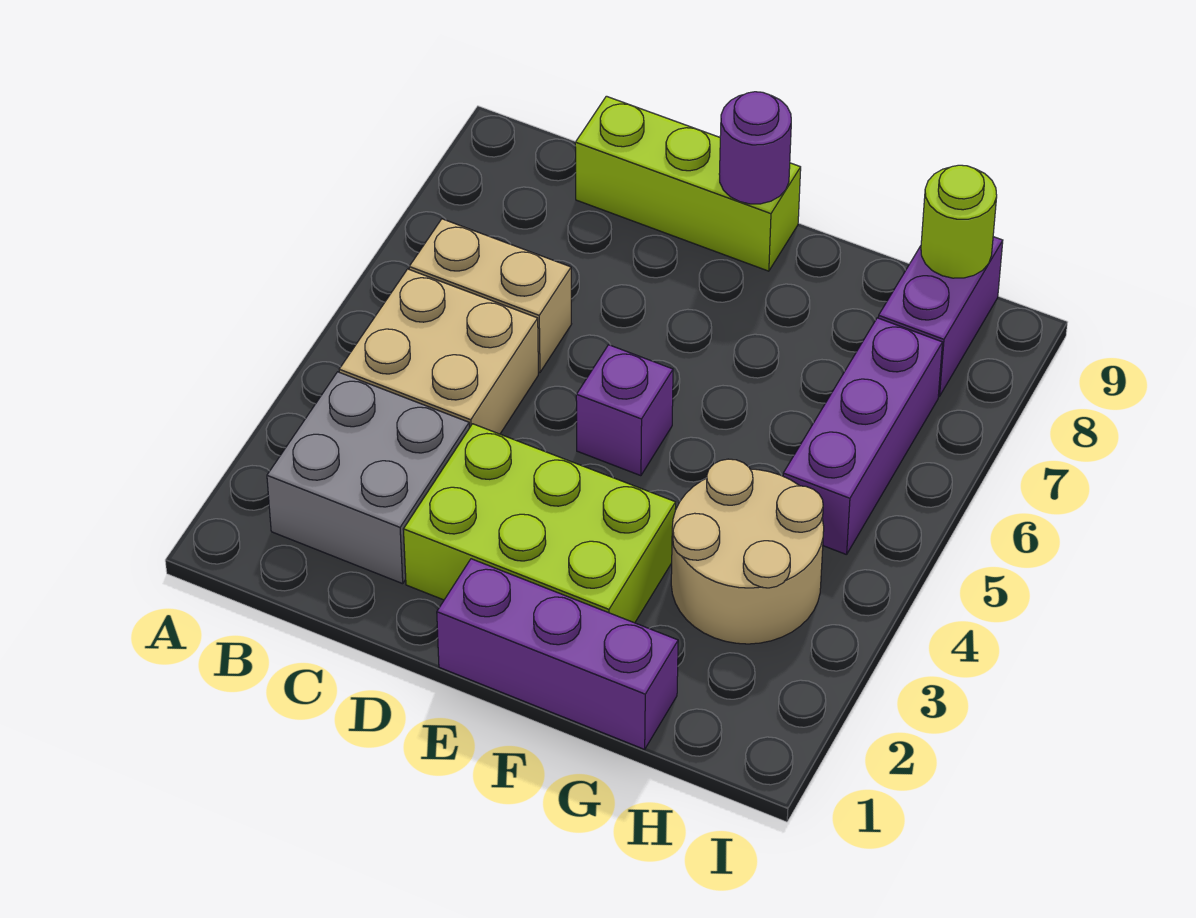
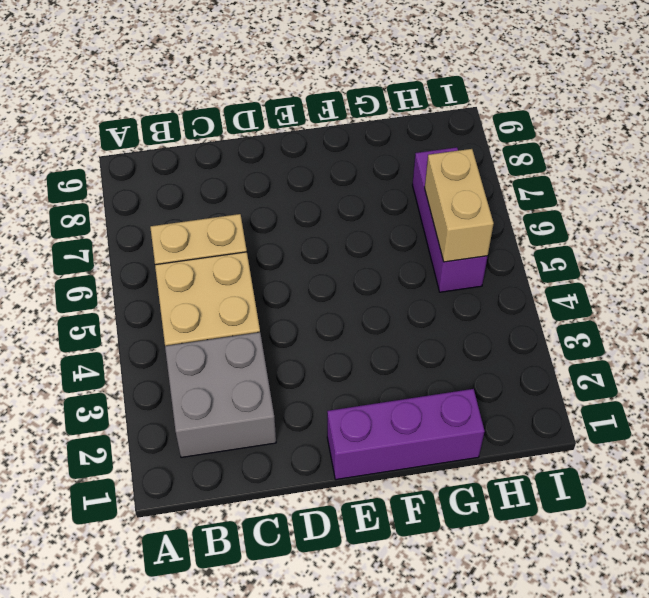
tan 1x2 brick [425,149,494,262] -> none
none -> lime 1x3 brick [575,96,801,271]
none -> lime 2x3 brick [403,424,676,623]
none -> purple 1x1 brick [576,345,673,476]

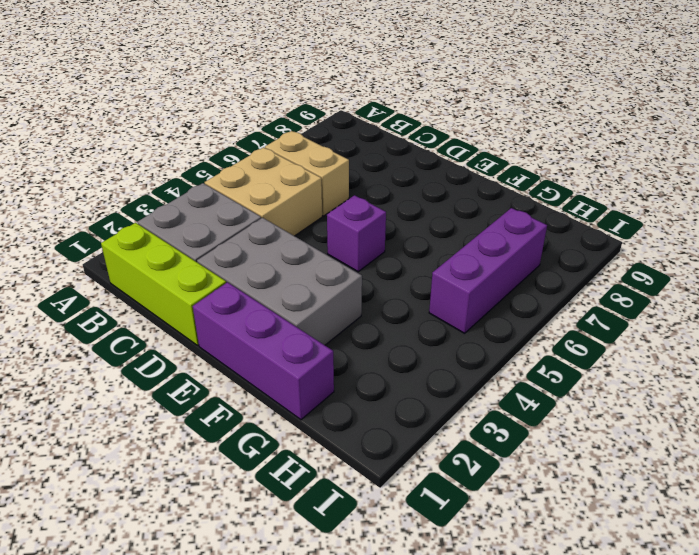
lime 1x3 brick [101,223,226,345] -> lime 1x3 brick moved to [575,96,801,271]
grey 2x3 brick [197,218,362,345] -> lime 2x3 brick [403,424,676,623]
none -> tan 2x2 round brick [671,459,824,644]
none -> purple 1x2 brick [878,237,1003,396]
none -> purple 1x1 round brick [719,92,791,204]

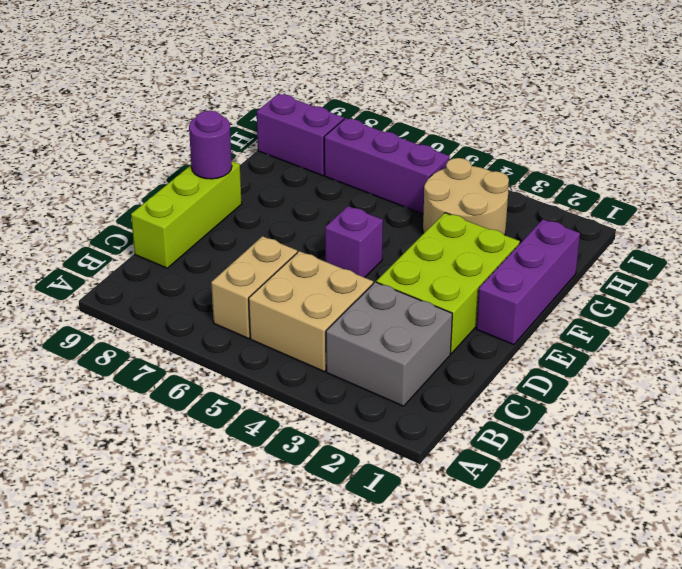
none -> lime 1x1 round brick [921,165,997,278]

